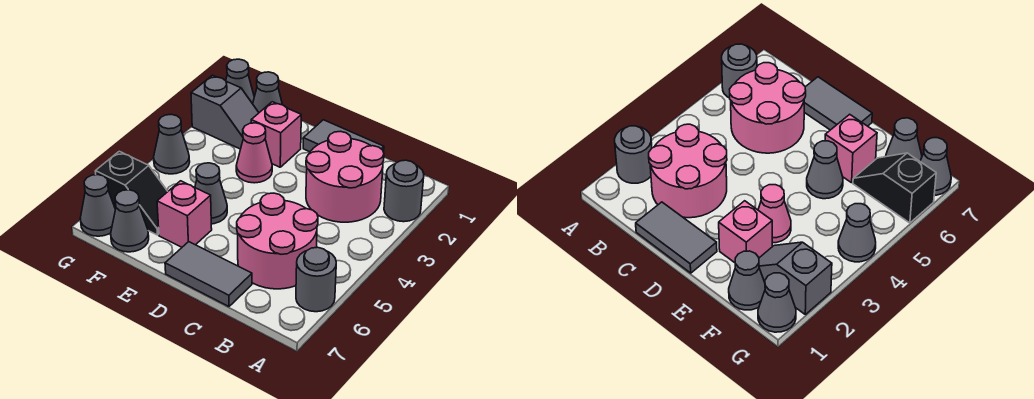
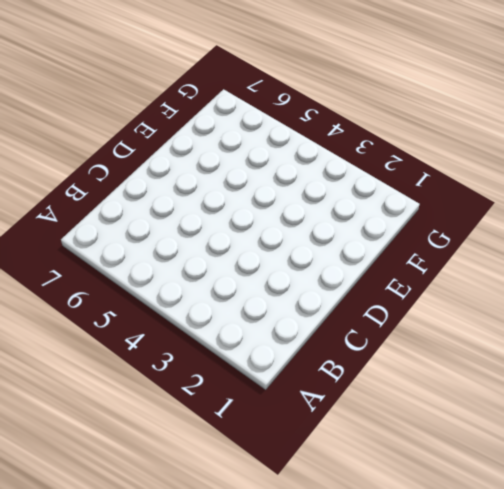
none -> grey 1x1 round brick [384,160,424,222]
none -> grey 1x1 round brick [296,247,336,312]
none -> pink 2x2 round brick [306,131,384,222]

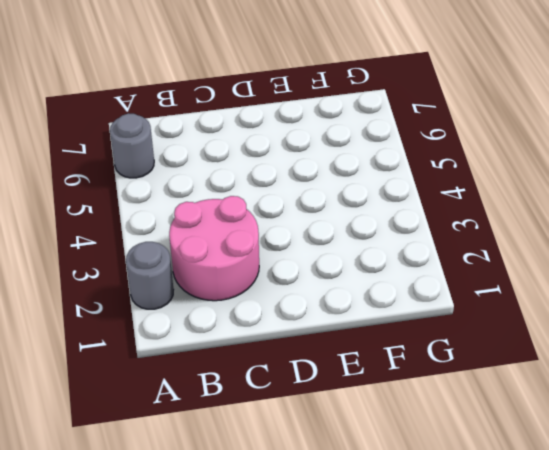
none -> pink 2x2 round brick [237,193,318,289]
none -> grey 1x2 tile [303,120,384,152]
none -> grey 1x2 tile [165,242,252,307]

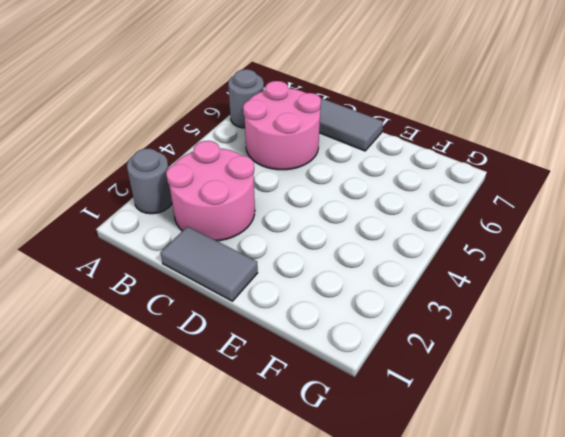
none -> pink 1x1 brick [251,102,301,167]
none -> pink 1x1 cone [236,123,272,183]
none -> grey 1x1 cone [195,163,227,224]

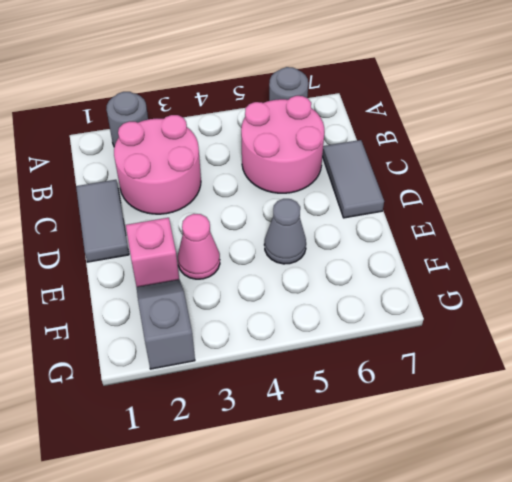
none -> pink 1x1 brick [157,181,212,247]
none -> grey 1x1 cone [253,72,282,112]
none -> black 1x2 slope [95,151,168,235]

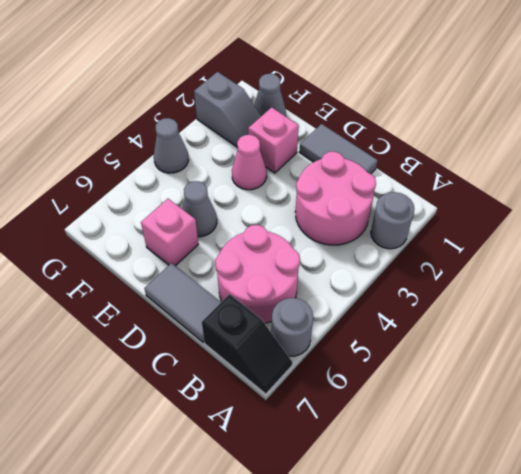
black 1x2 slope [202,294,292,394] -> black 1x2 slope moved to [95,151,168,235]
none -> grey 1x1 cone [111,190,149,252]
none -> grey 1x1 cone [226,59,254,104]
none -> grey 1x1 cone [80,175,115,236]

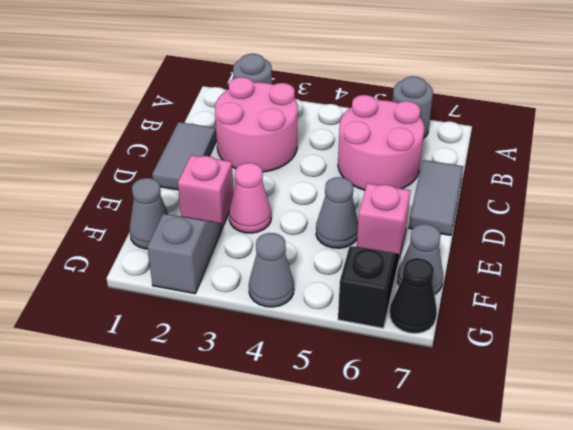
black 1x1 cone [390,258,437,333] -> grey 1x1 cone [80,175,115,236]
none -> grey 1x1 cone [226,59,254,104]

